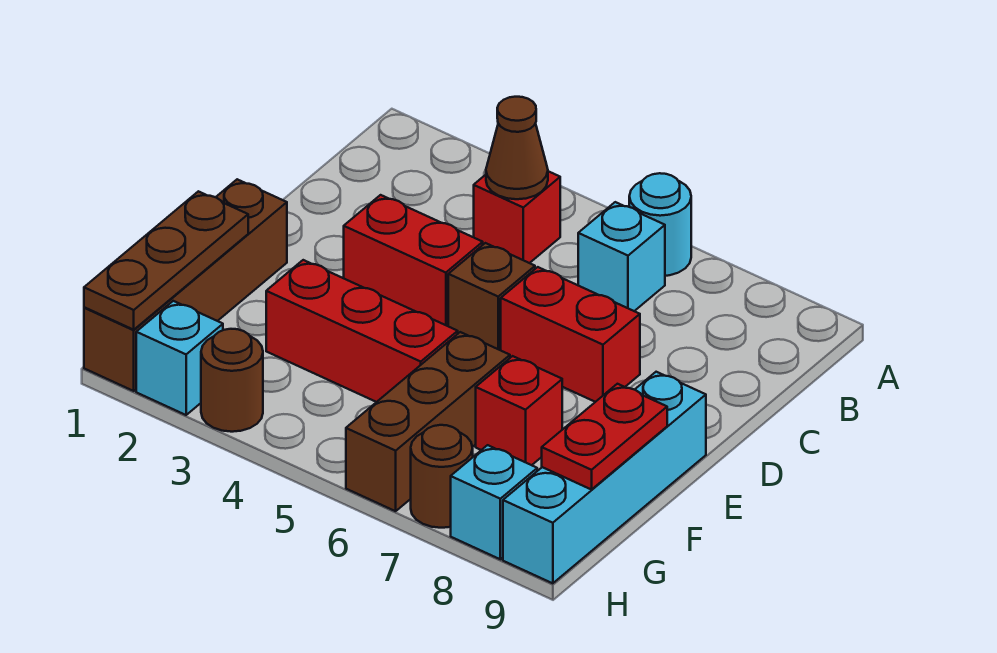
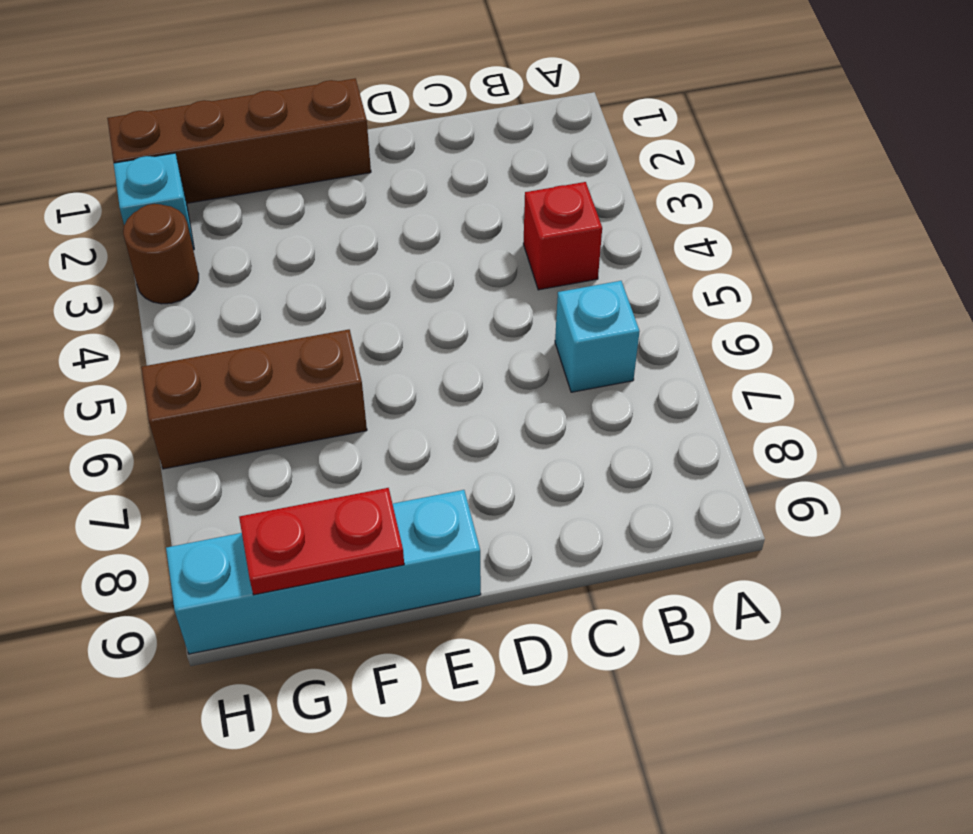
none -> cyan 1x1 round brick [629,173,691,276]
none -> red 1x2 brick [344,195,483,326]
none -> brown 1x1 brick [448,243,535,350]

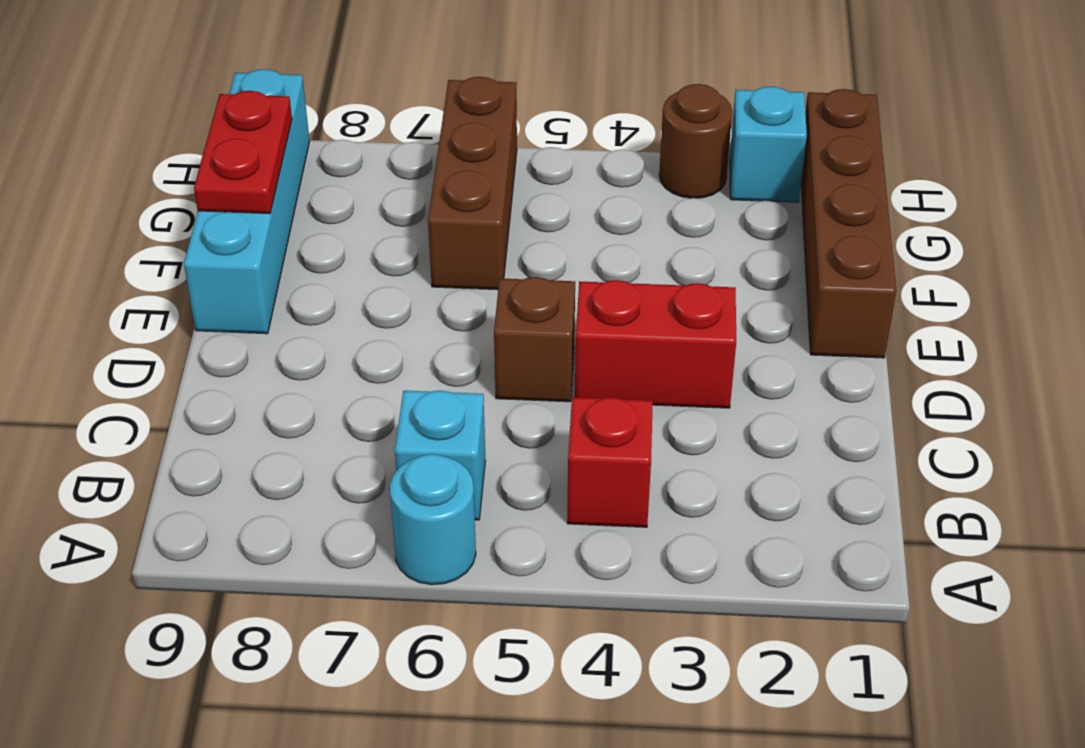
none -> red 1x2 brick [501,267,640,402]
none -> red 1x3 brick [266,260,458,402]
none -> red 1x1 brick [476,356,562,465]

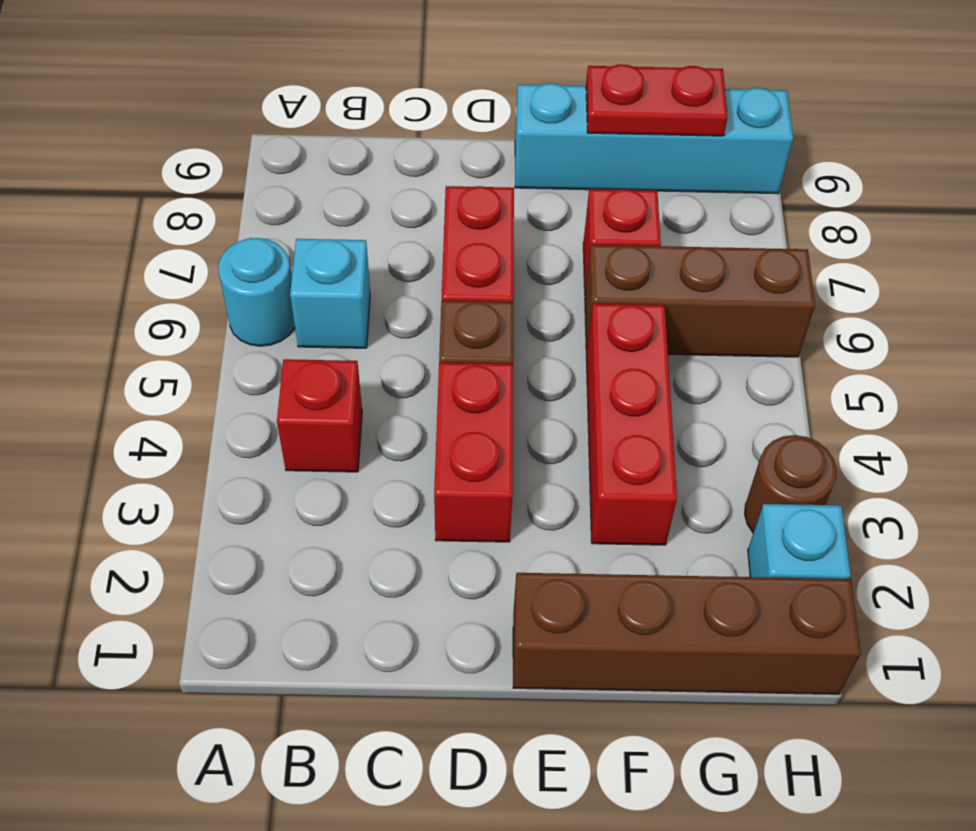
none -> brown 1x1 round brick [411,425,473,528]
none -> cyan 1x1 brick [451,445,537,559]
none -> brown 1x1 cone [486,97,548,199]

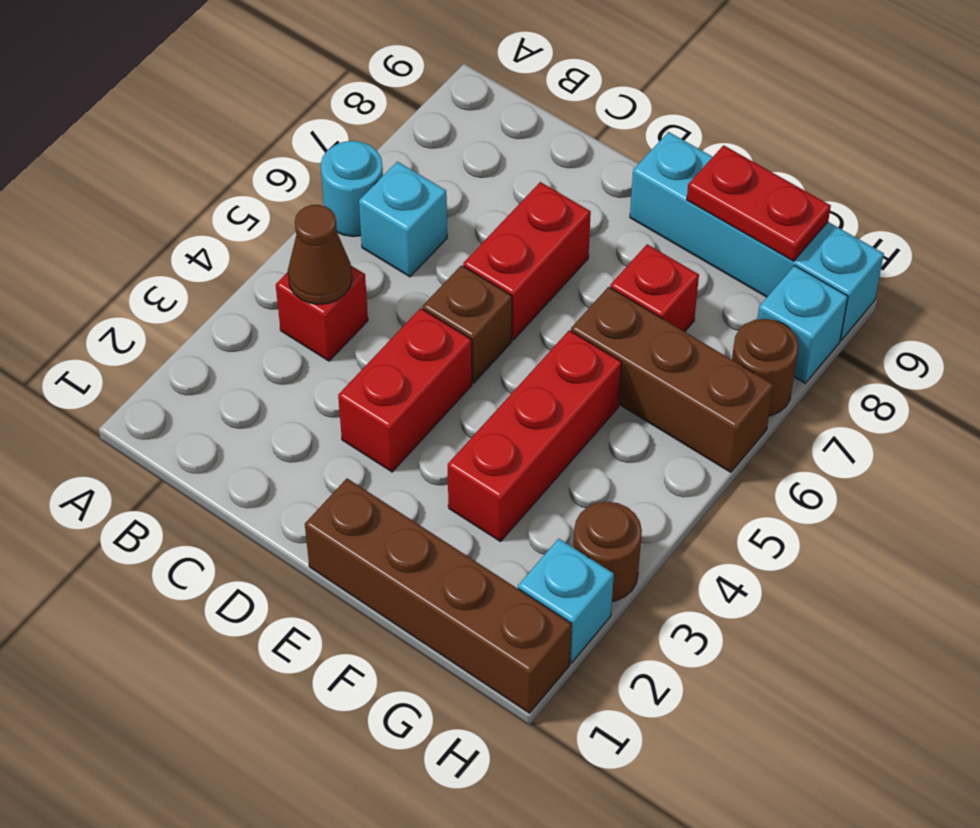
none -> brown 1x3 plate [84,191,248,330]

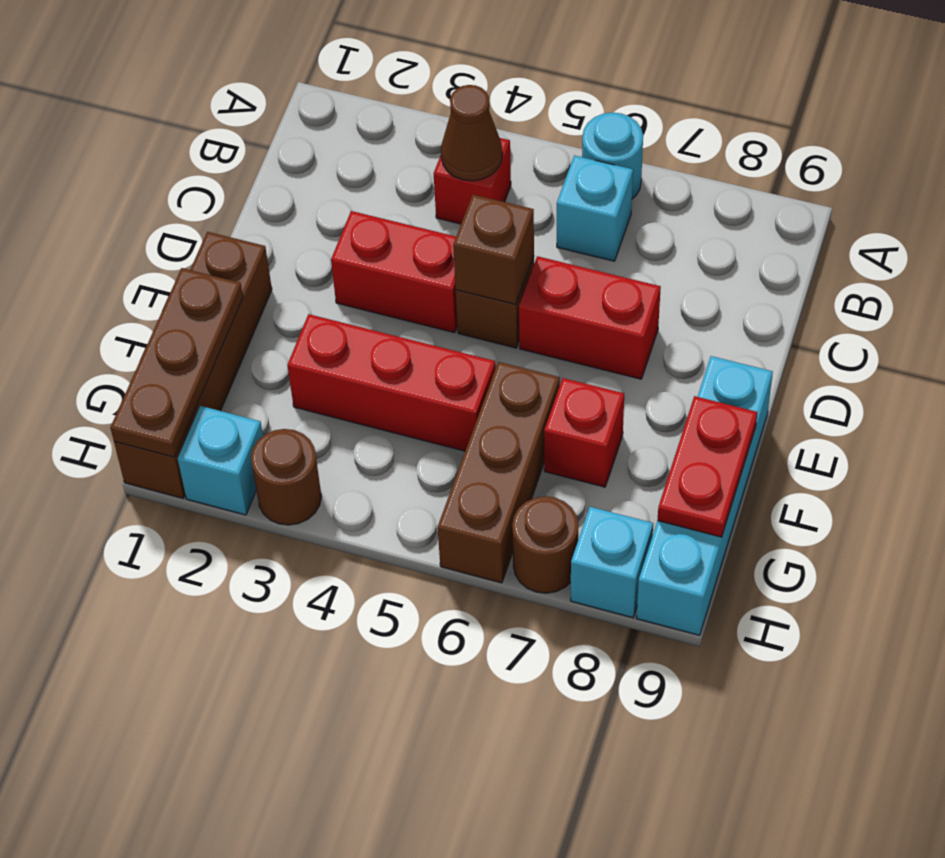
brown 1x1 brick [453,195,534,304] -> none

